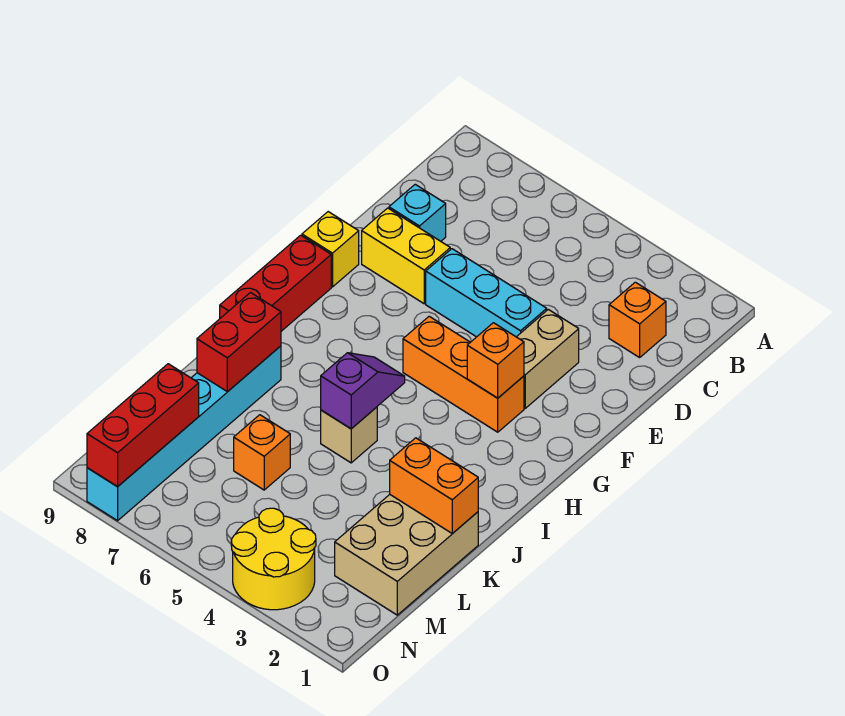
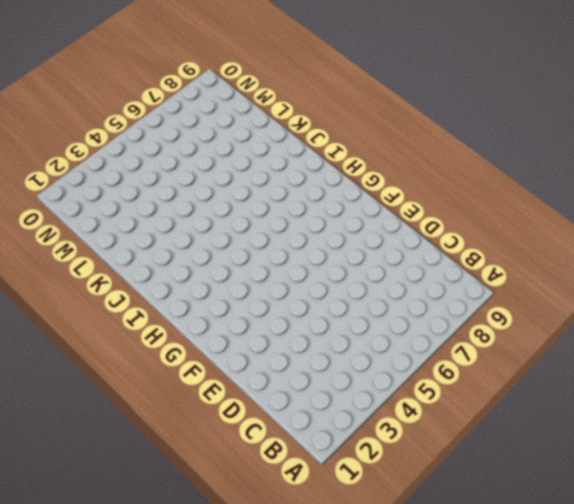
none -> orange 1x1 brick [609,282,666,357]
none -> cyan 1x1 brick [389,184,446,241]
none -> tan 1x2 brick [517,309,579,408]

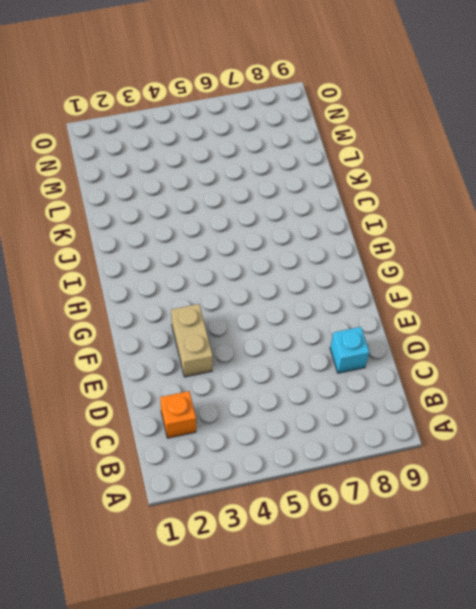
none -> cyan 1x3 brick [426,249,547,337]
none -> yellow 1x2 brick [362,208,450,304]
none -> yellow 1x1 brick [302,212,359,287]

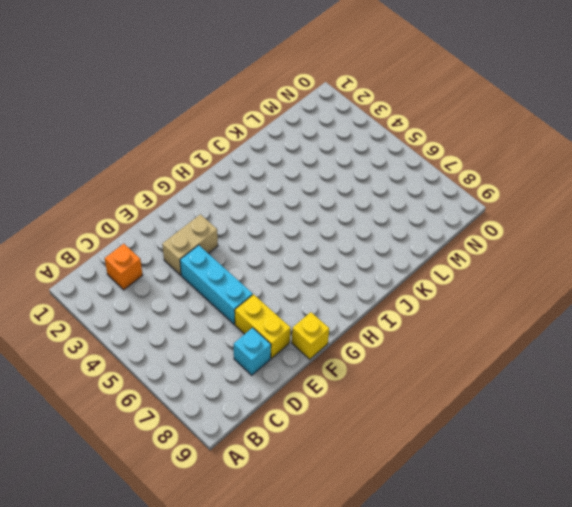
none -> orange 1x3 brick [403,316,524,432]
none -> red 1x3 brick [220,235,331,331]
none -> tan 1x1 brick [321,407,377,463]

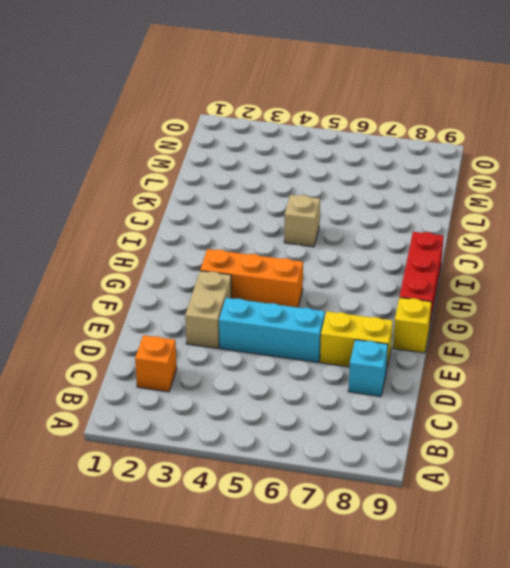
none -> cyan 1x6 brick [87,346,281,521]
none -> tan 2x3 brick [335,495,478,615]
none -> orange 1x1 brick [234,415,290,490]

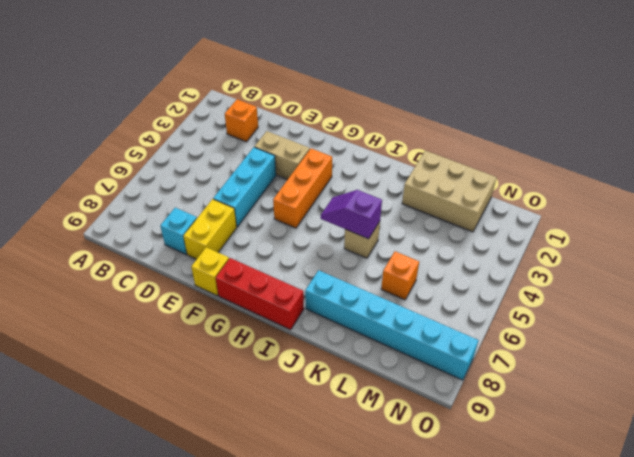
none -> yellow 2x2 round brick [231,508,316,610]
none -> orange 1x1 brick [467,323,524,398]
none -> red 1x2 brick [197,293,281,392]

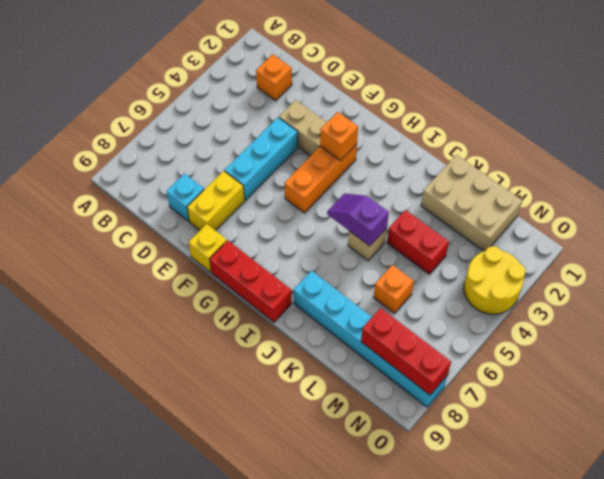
red 1x2 brick [387,210,449,274] -> red 1x2 brick moved to [197,293,281,392]
none -> orange 1x2 brick [390,438,478,534]

